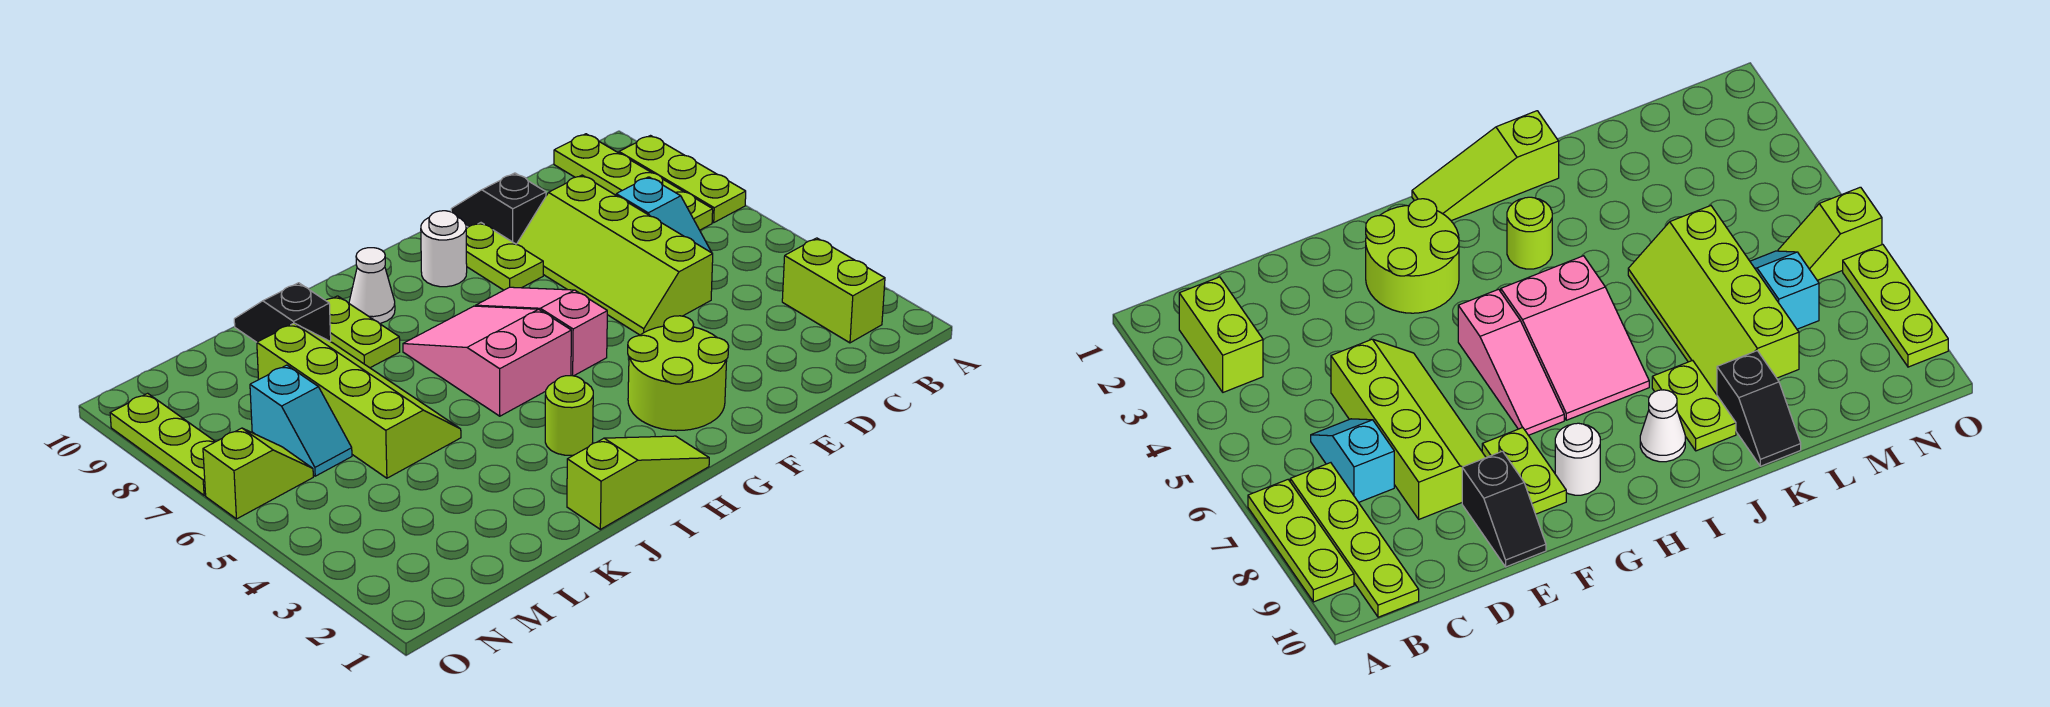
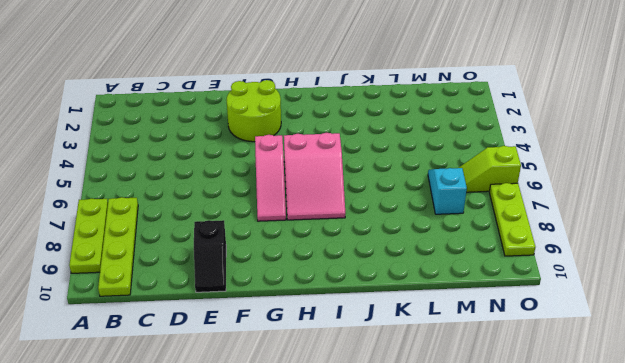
none -> lime 1x2 brick [782,238,885,343]
none -> cyan 1x2 slope [616,177,712,253]
none -> lime 2x4 slope [516,175,713,335]

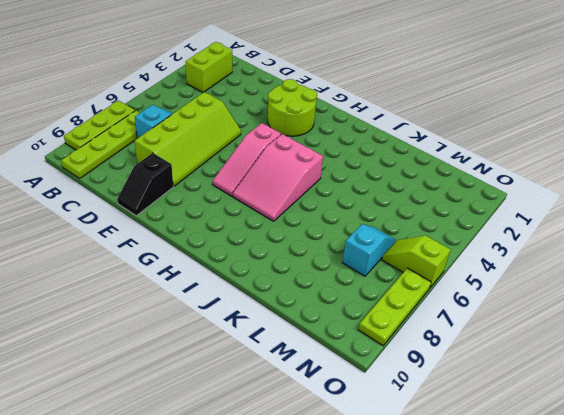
none -> lime 1x2 plate [466,223,543,290]
none -> white 1x1 round brick [421,211,467,287]
none -> lime 1x3 slope [567,436,709,529]

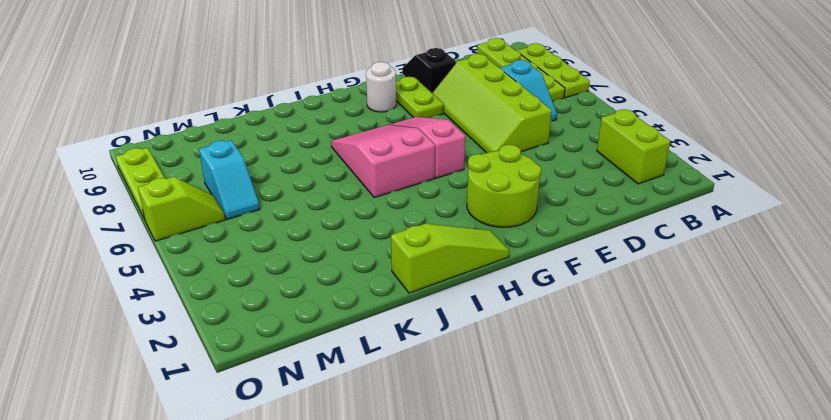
none -> lime 1x1 round brick [545,376,593,455]
none -> white 1x1 cone [349,248,395,324]
none -> lime 1x2 plate [326,296,400,368]

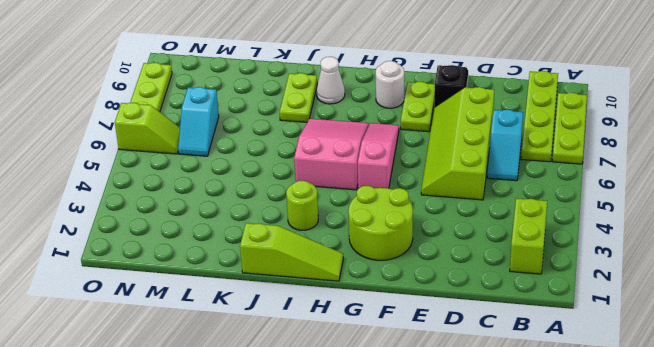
none -> lime 2x4 slope [257,323,461,478]
none -> black 1x2 slope [234,283,331,342]

